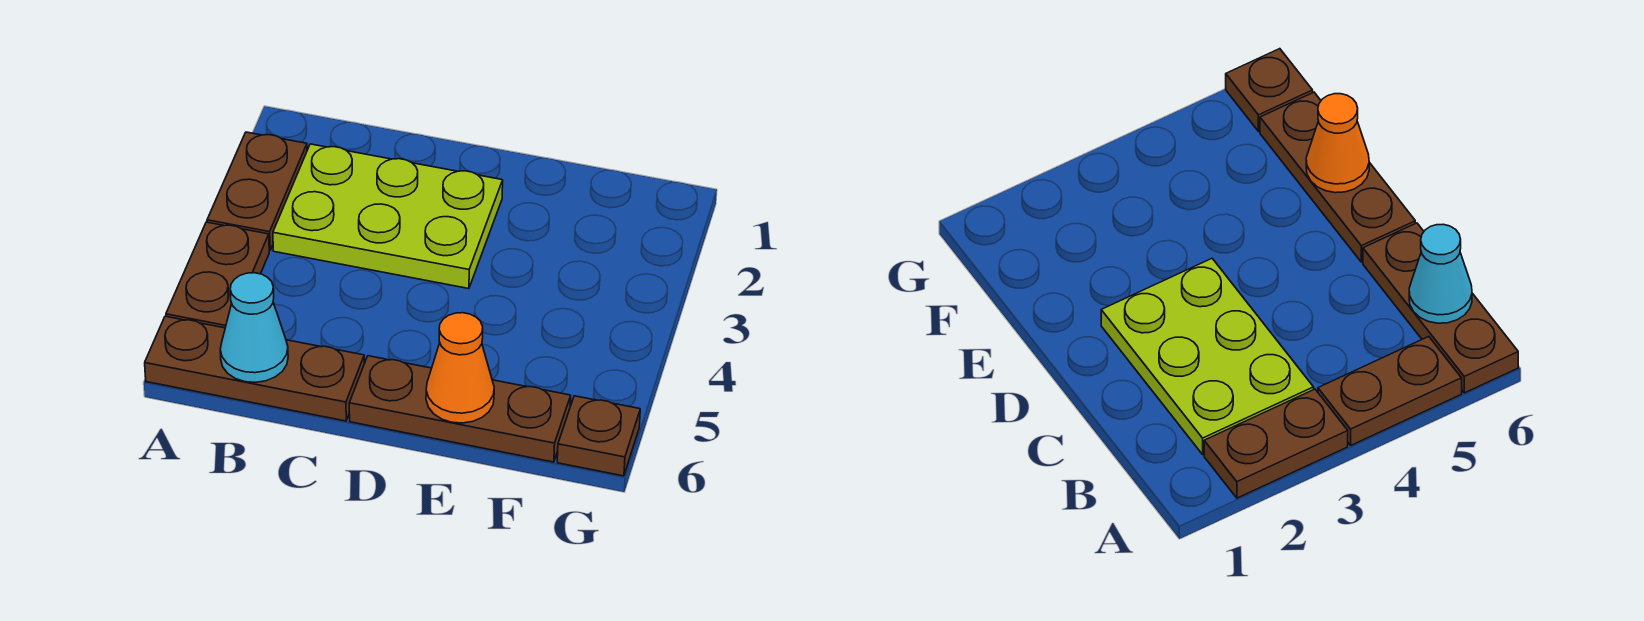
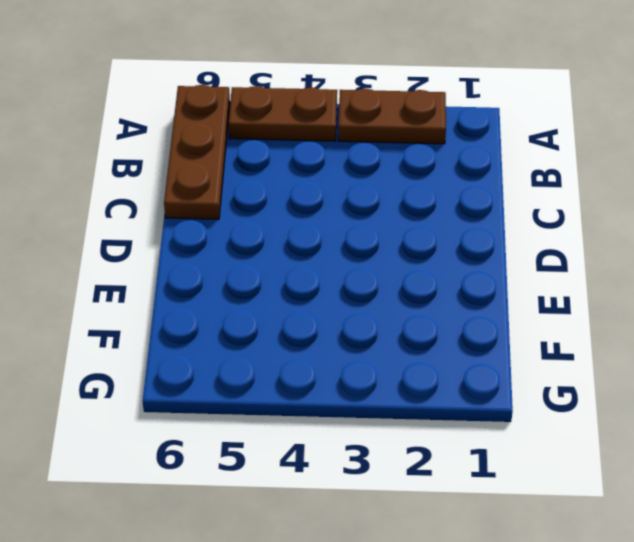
none -> lime 2x3 plate [273,144,503,289]
none -> brown 1x3 plate [349,356,571,462]

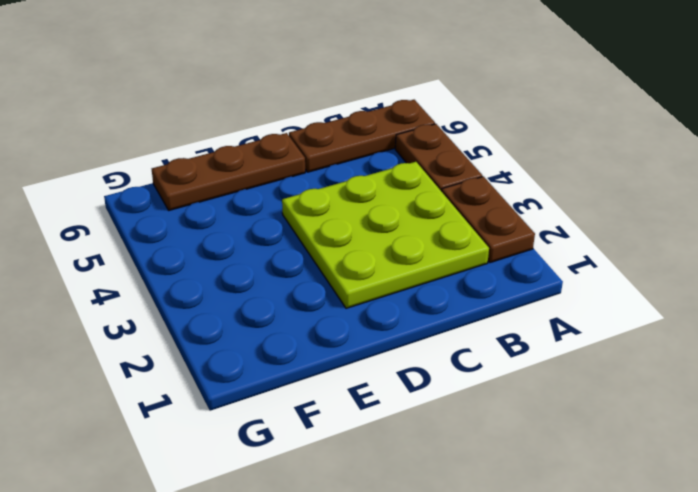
lime 3x3 plate [282,162,489,308] -> lime 2x3 plate [273,144,503,289]
none -> brown 1x1 plate [557,396,640,476]
none -> cyan 1x1 cone [220,273,288,382]

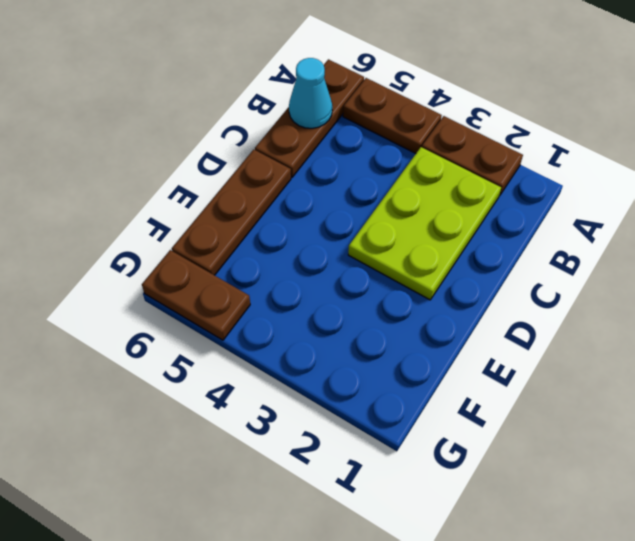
brown 1x2 plate [142,250,250,340] -> brown 1x1 plate [557,396,640,476]
none -> orange 1x1 cone [426,313,494,423]

